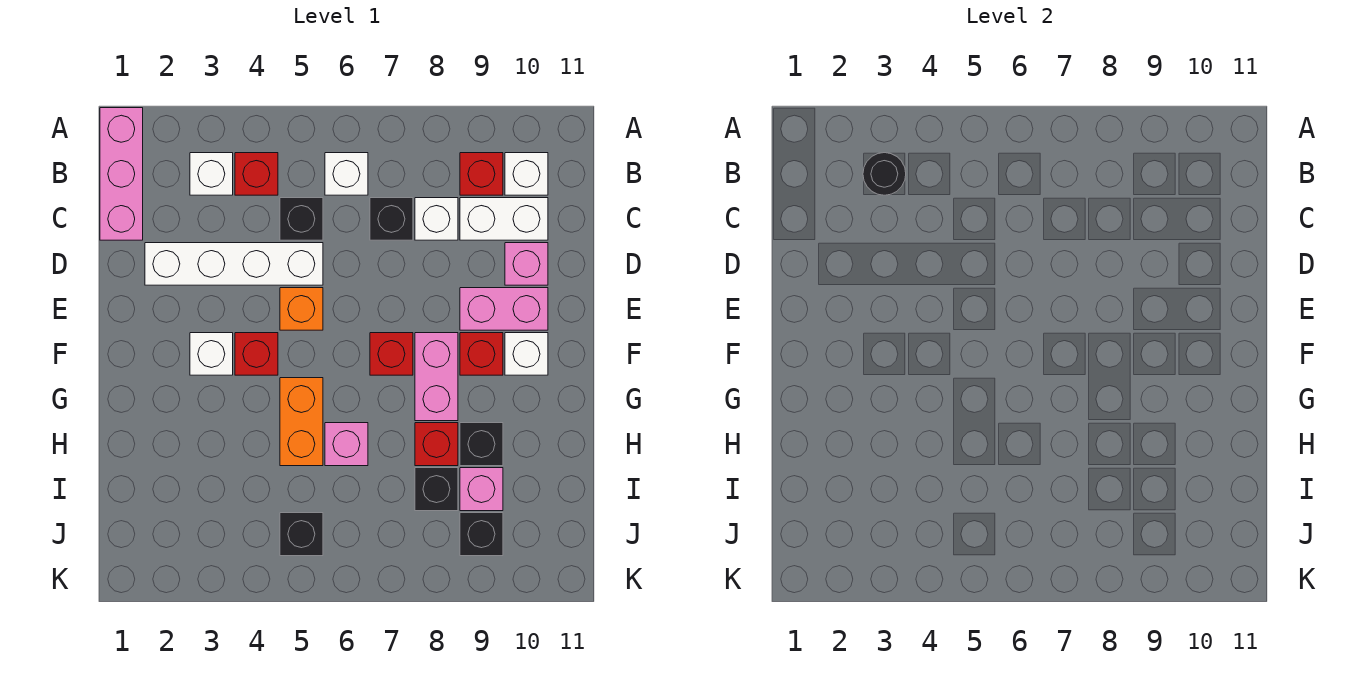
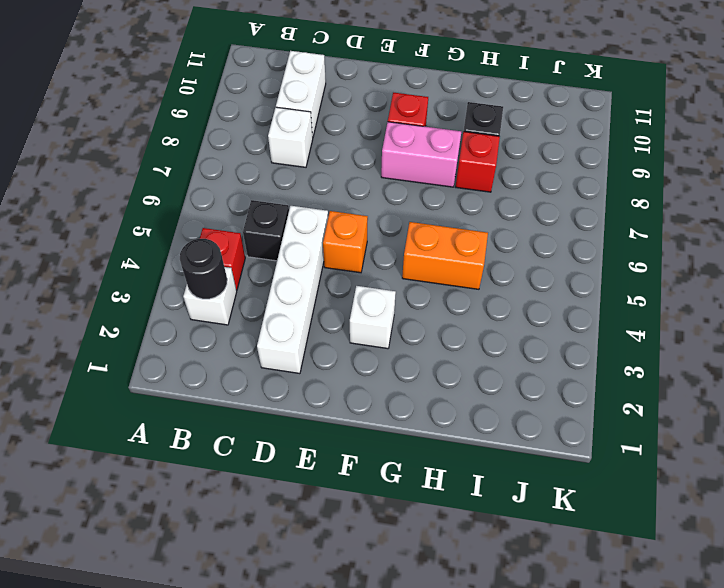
none -> pink 1x3 brick [100,108,143,240]
none -> white 1x1 brick [325,153,368,195]
none -> red 1x1 brick [460,153,503,195]

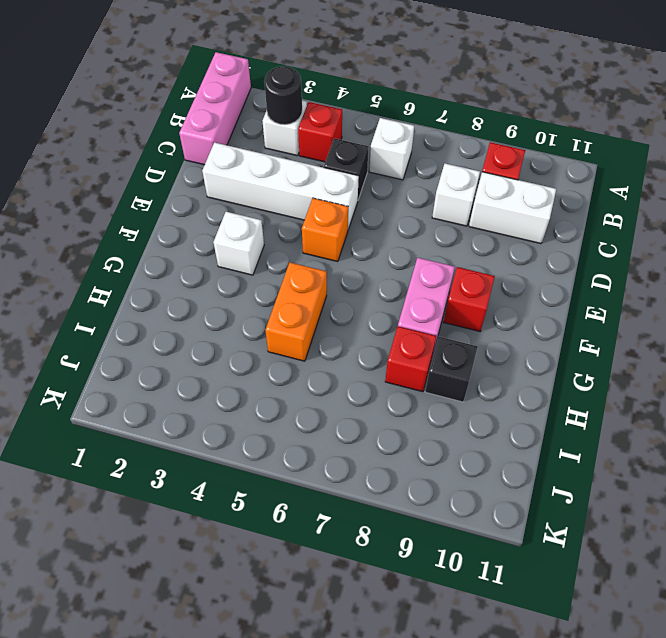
none -> white 1x1 brick [505,153,548,195]
none -> black 1x1 brick [370,198,413,240]
none -> pink 1x1 brick [505,243,548,285]

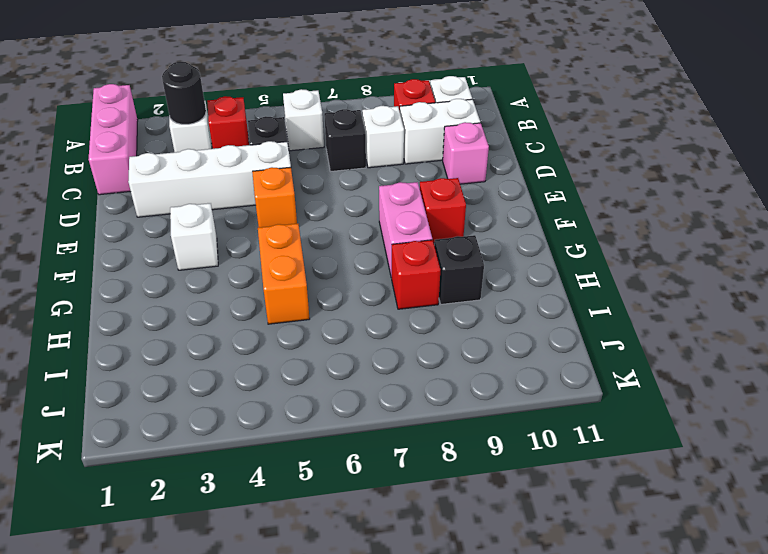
none -> pink 1x2 brick [460,288,548,330]
none -> red 1x1 brick [235,333,278,375]
none -> red 1x1 brick [370,333,413,375]

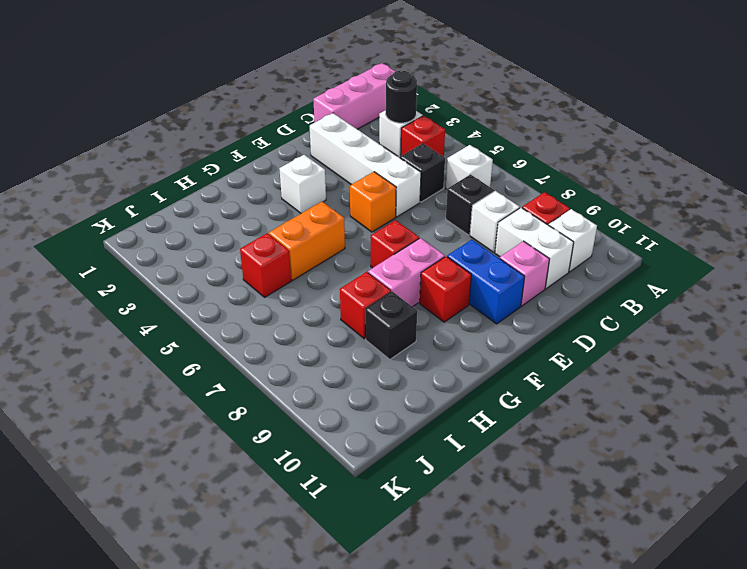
blue 1x2 brick [447,240,525,324] -> pink 1x2 brick [460,288,548,330]
red 1x1 brick [240,233,291,297] -> red 1x1 brick moved to [235,333,278,375]
none -> white 1x1 brick [505,333,548,375]
none -> pink 1x1 brick [325,423,368,466]
none -> black 1x1 brick [415,468,458,511]

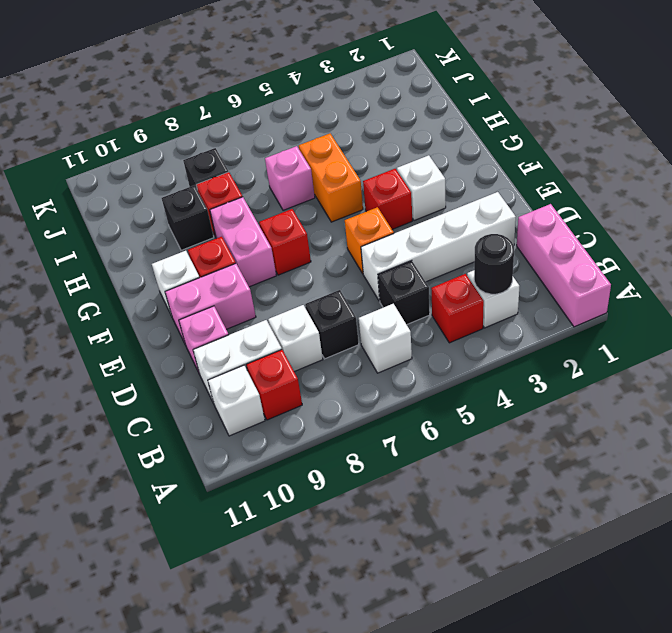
none -> pink 1x1 brick [460,468,503,511]
none -> black 1x1 brick [280,513,323,556]
none -> black 1x1 brick [460,513,503,556]

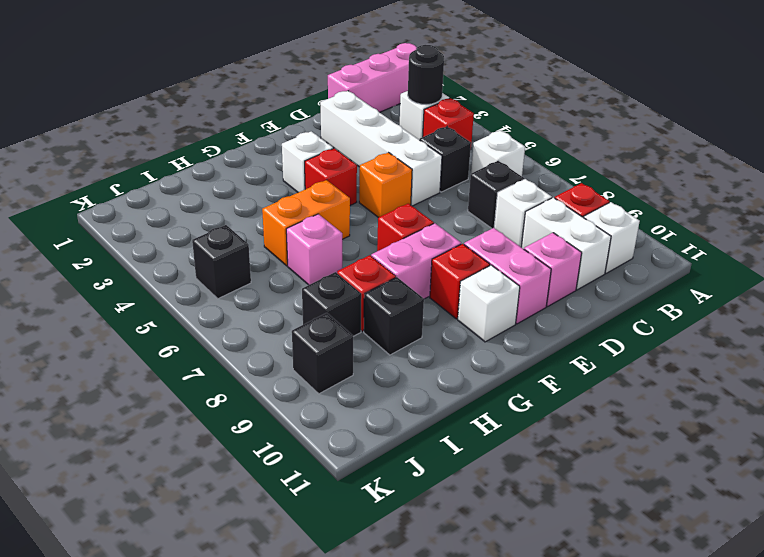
none -> pink 1x1 brick [460,468,503,511]

